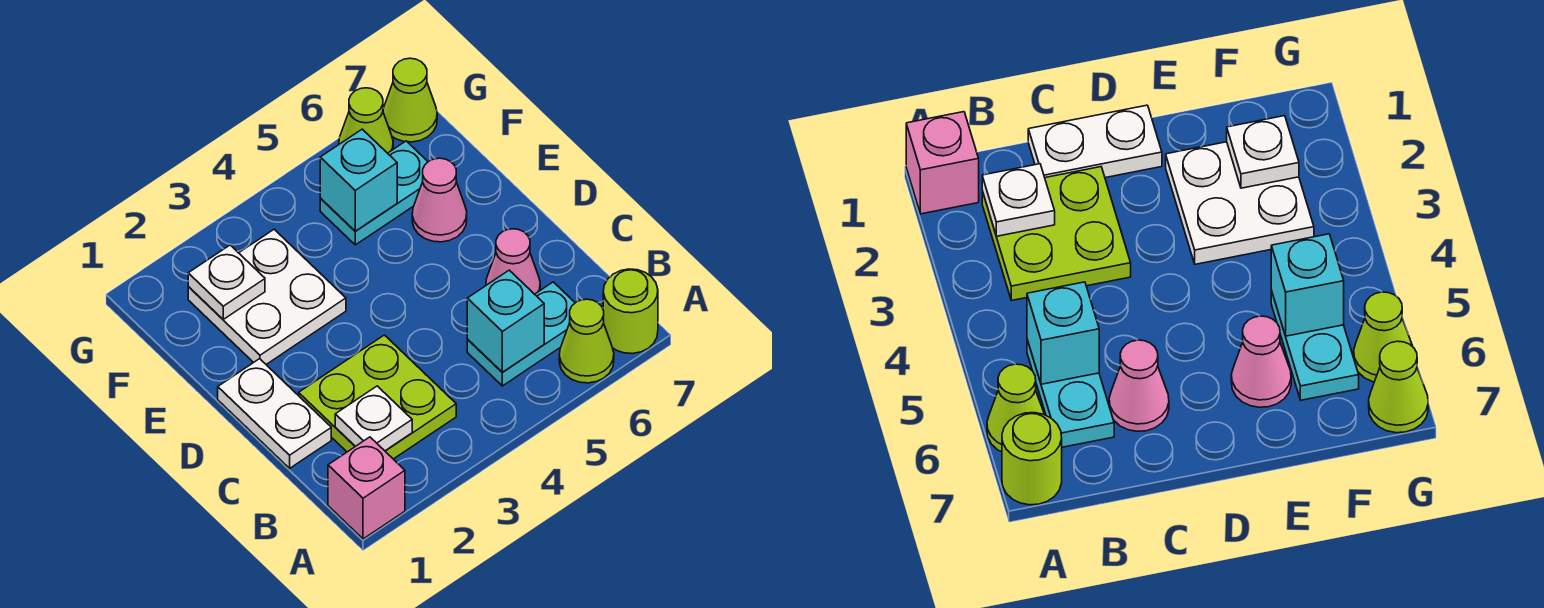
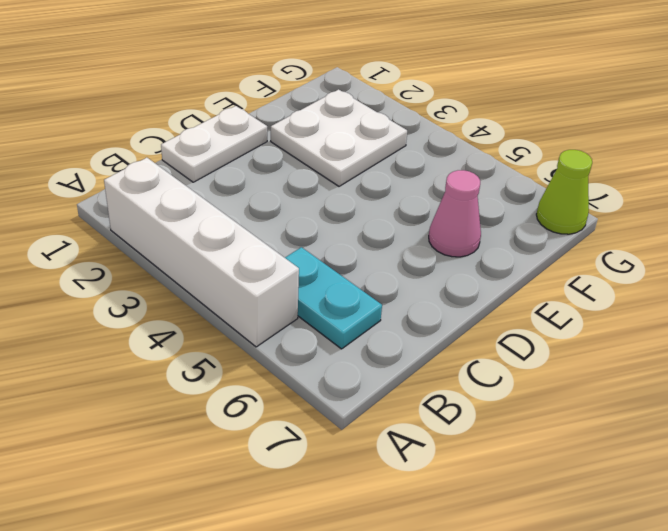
white 1x4 brick [104,158,299,347] -> none
none -> pink 1x1 brick [328,437,405,539]
none -> lime 1x1 cone [559,299,614,383]
none -> lime 1x1 round brick [603,269,658,354]

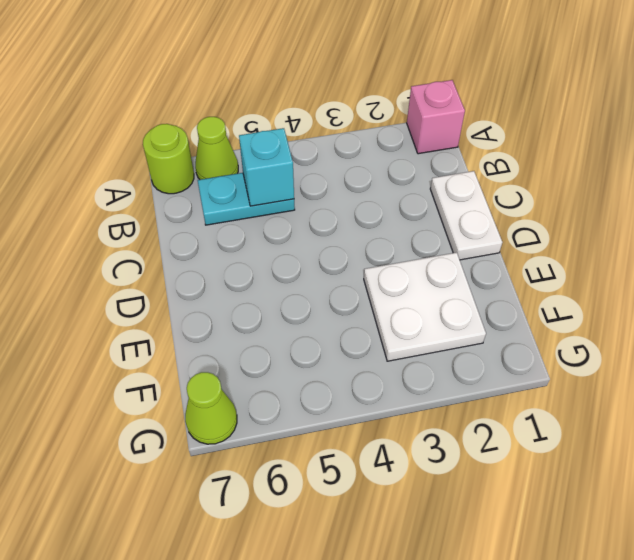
none -> lime 2x2 plate [299,335,456,459]
none -> pink 1x1 cone [486,229,540,294]
none -> pink 1x1 cone [412,158,467,242]

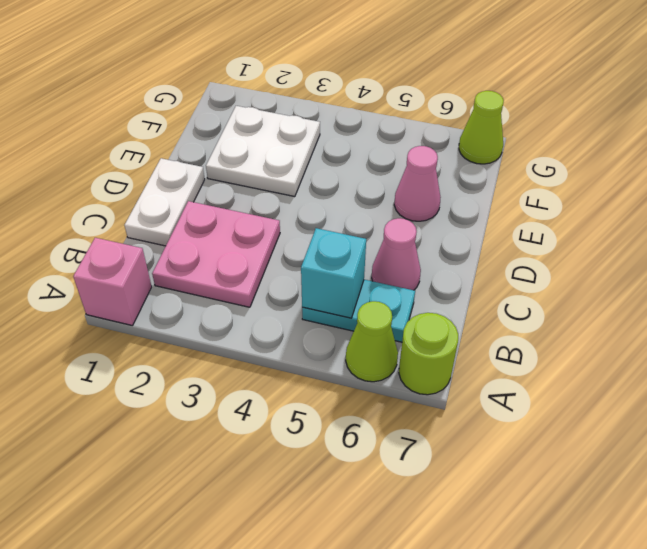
pink 2x2 plate [152,201,280,307] -> lime 2x2 plate [299,335,456,459]
none -> cyan 1x2 plate [320,141,428,245]
none -> lime 1x1 cone [339,88,393,153]
none -> white 1x1 plate [335,386,412,451]

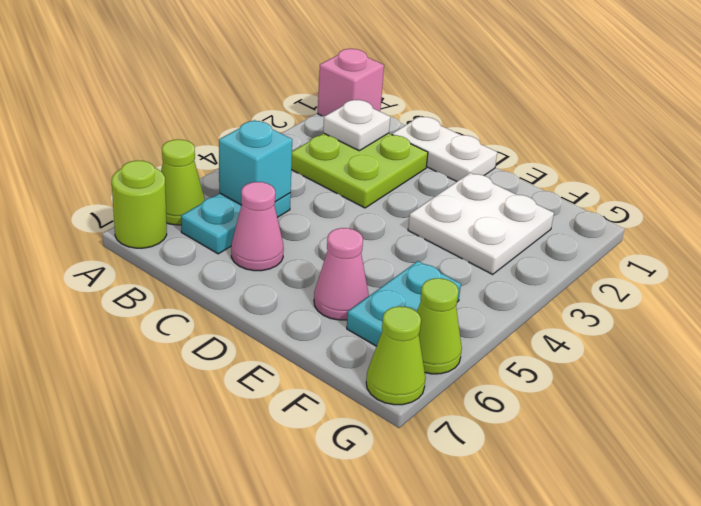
none -> white 1x1 plate [188,245,265,319]
none -> cyan 1x1 brick [320,129,397,231]

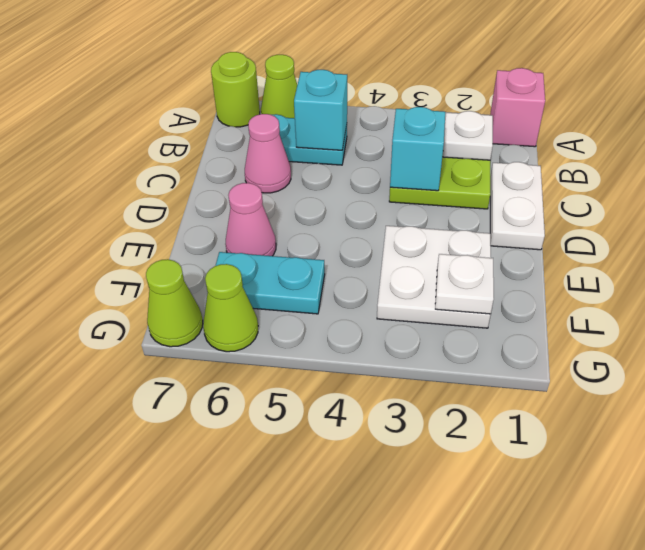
cyan 1x1 brick [390,107,445,191] -> cyan 1x1 brick moved to [320,129,397,231]

